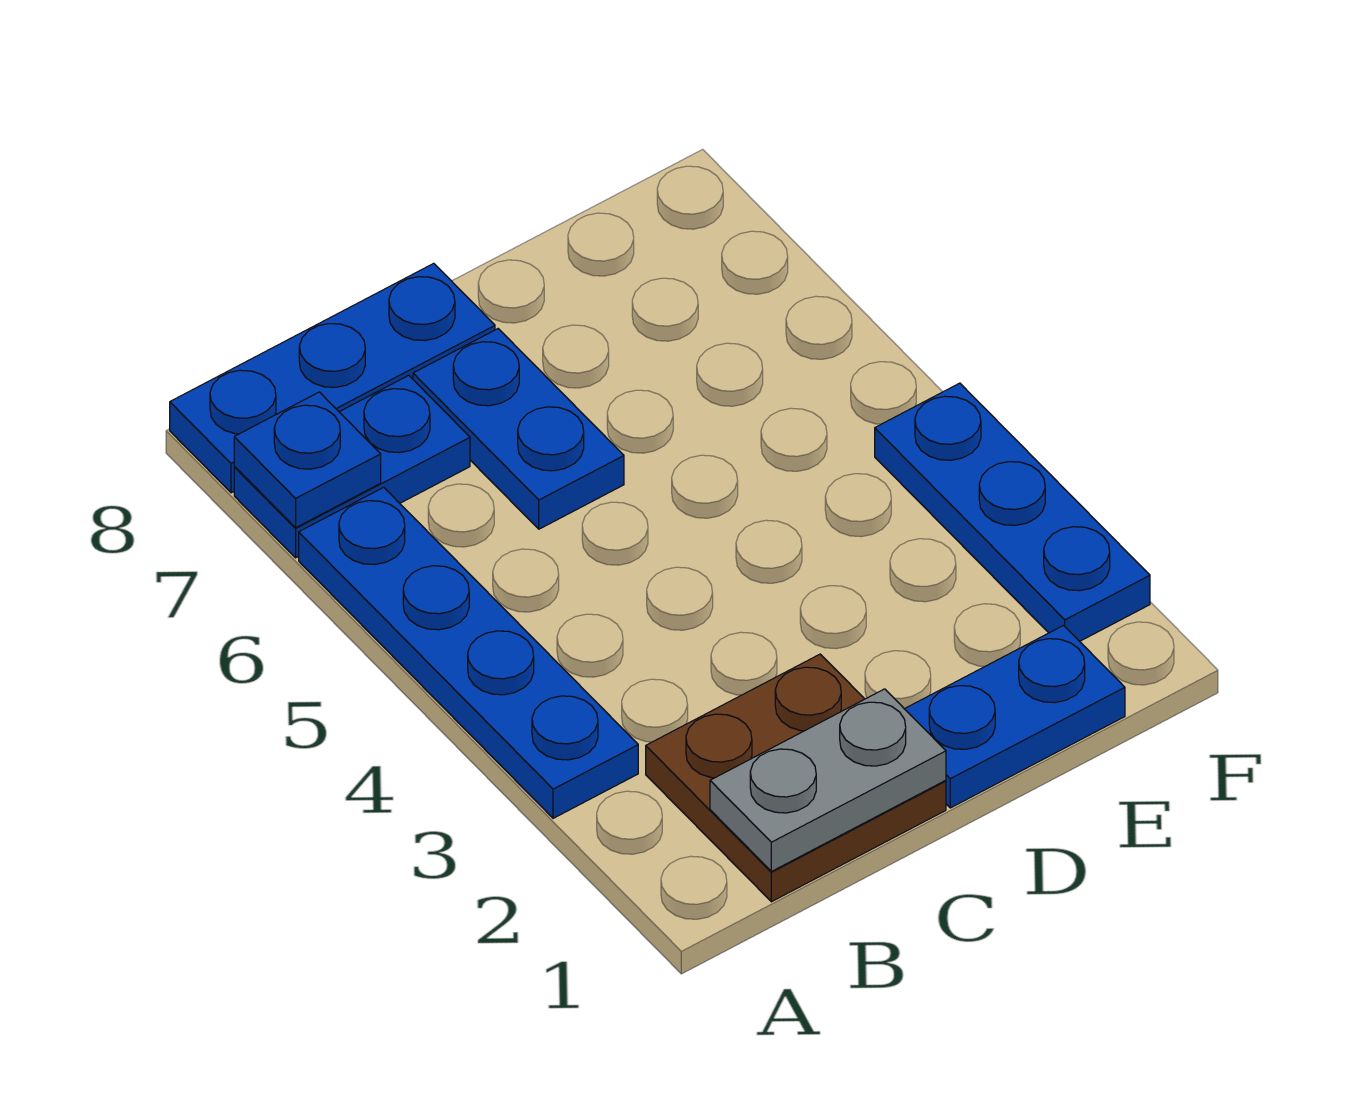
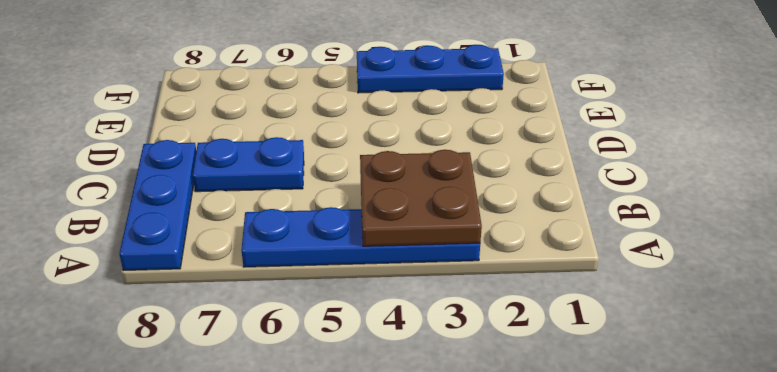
brown 2x2 plate [360,150,482,246] -> brown 2x2 plate moved to [646,654,946,902]
none -> blue 1x2 plate [234,375,470,558]
none -> blue 1x2 plate [905,626,1125,808]

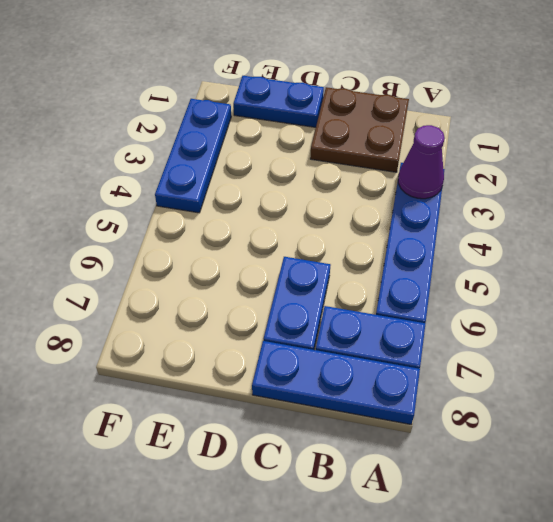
purple 1x1 cone [398,125,445,199] -> none
none -> blue 1x1 plate [234,392,381,528]
none -> grey 1x2 plate [710,689,946,871]

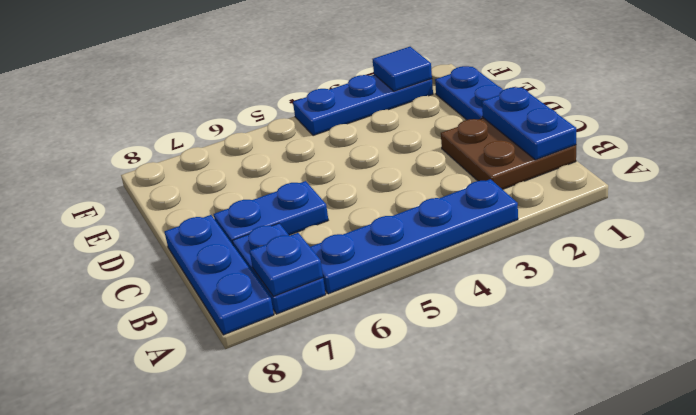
blue 1x2 plate [482,87,576,160] -> grey 1x2 plate [710,689,946,871]
blue 1x1 tile [372,47,432,91] -> none

